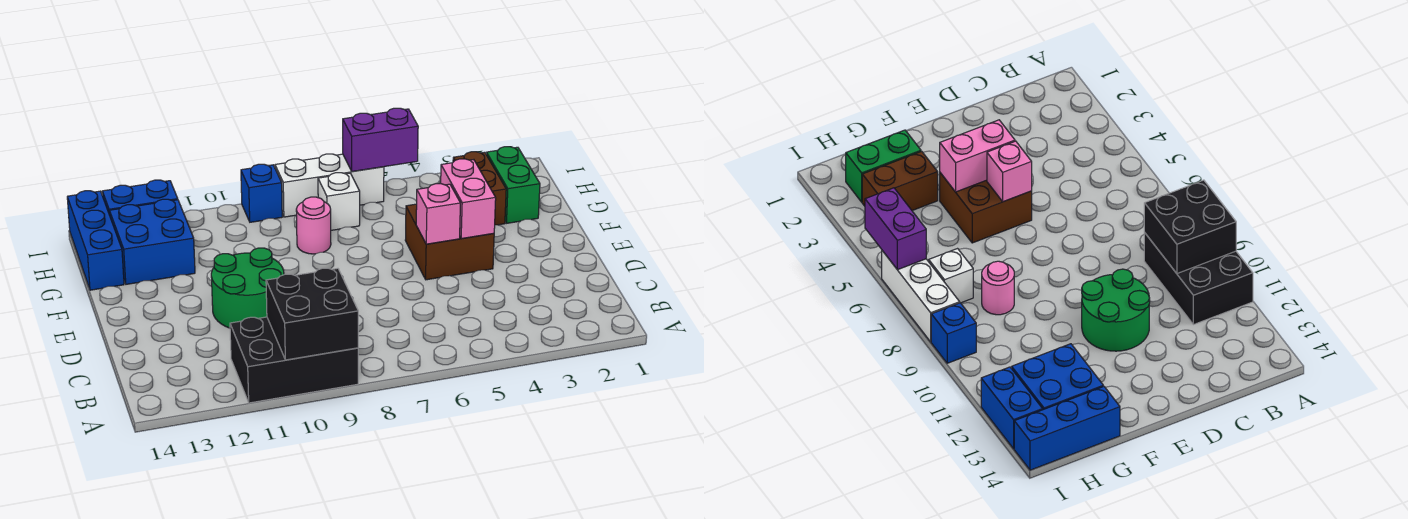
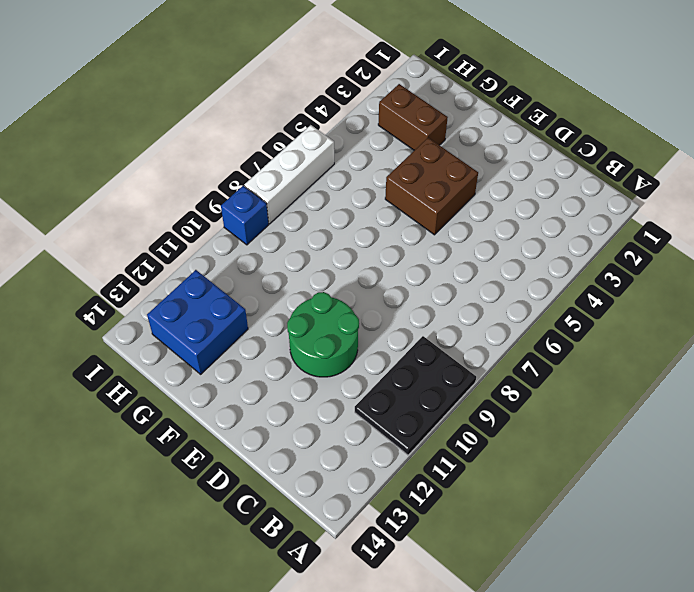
black 2x3 plate [355,336,476,455] -> black 2x3 brick [230,317,358,403]
none -> green 1x2 brick [486,147,540,223]
none -> pink 1x1 round brick [296,197,331,254]
none -> blue 1x3 brick [67,191,124,290]

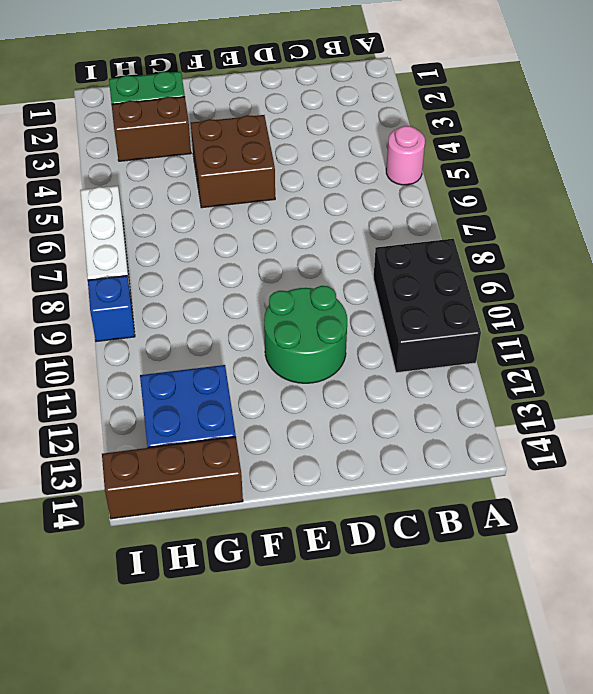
pink 1x1 round brick [386,126,425,185] -> pink 1x1 round brick moved to [296,197,331,254]
brown 1x3 brick [102,437,243,519] -> blue 1x3 brick [67,191,124,290]
none -> white 1x1 brick [318,173,360,230]
none -> blue 1x2 brick [102,180,178,215]
none -> black 2x2 brick [266,268,358,360]

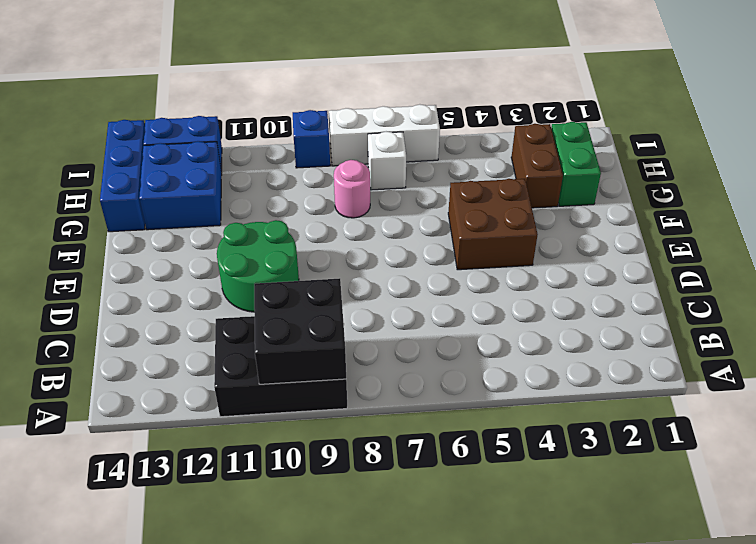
none -> pink 1x2 brick [441,159,496,239]
none -> pink 1x1 brick [416,184,461,244]
none -> purple 1x2 brick [343,108,418,172]

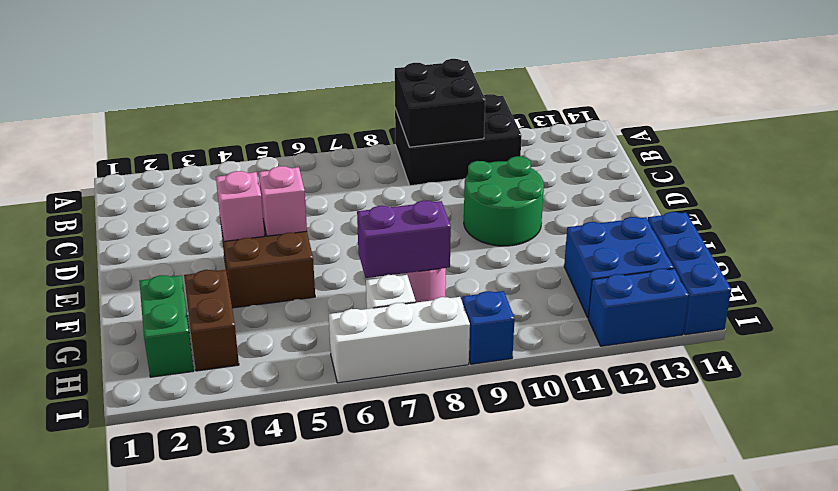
pink 1x1 brick [216,171,265,241] -> pink 1x2 brick [441,159,496,239]
purple 1x2 brick [357,200,451,278] -> purple 1x2 brick moved to [343,108,418,172]

